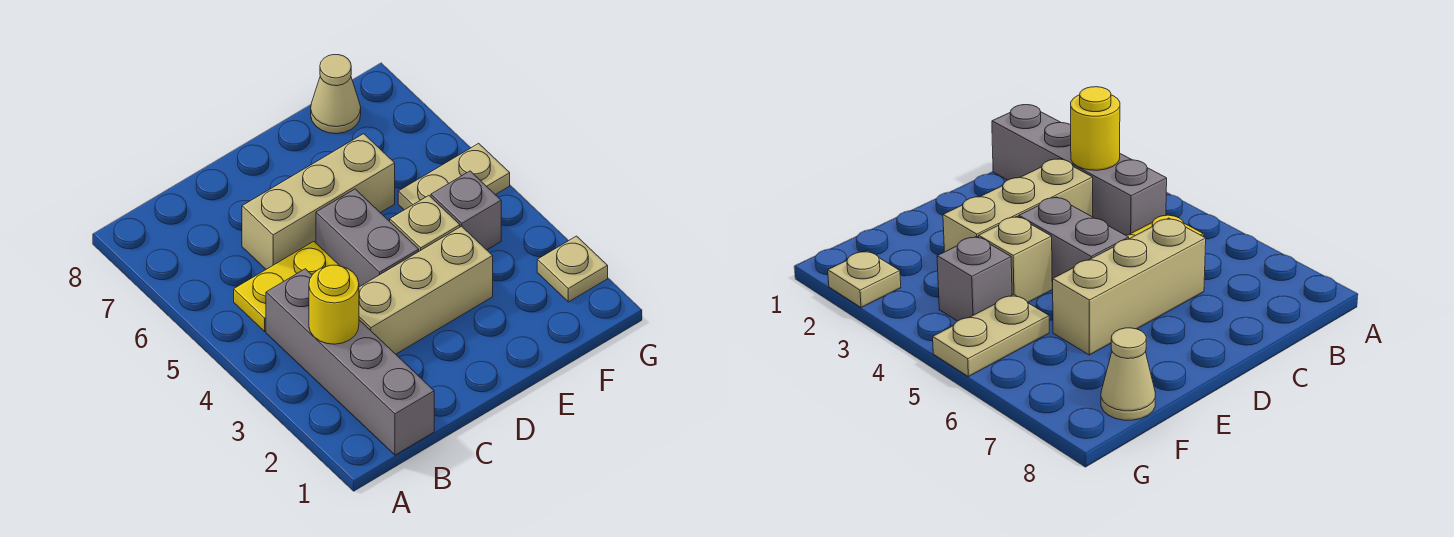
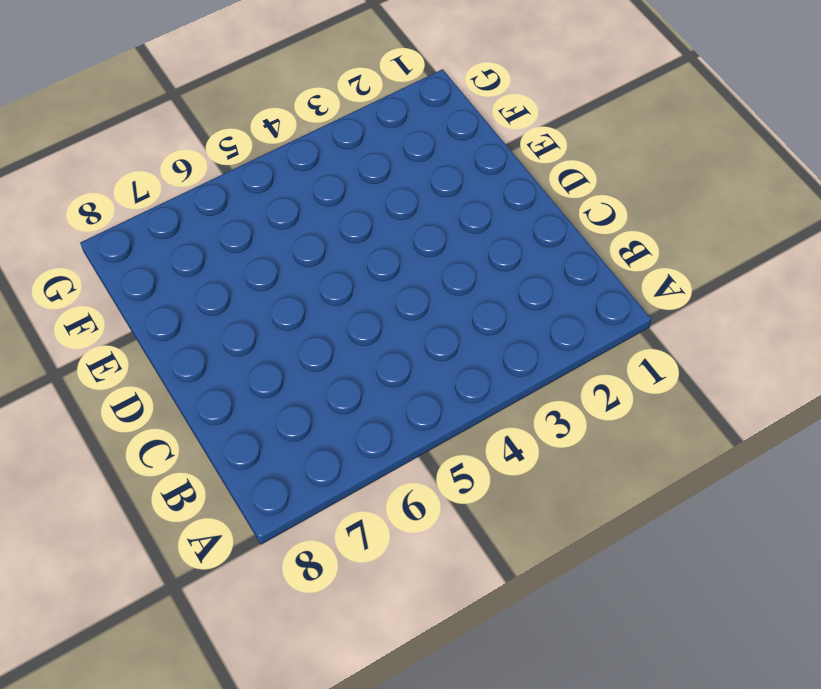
none -> grey 1x4 brick [266,269,434,455]
none -> yellow 1x2 plate [234,241,340,331]

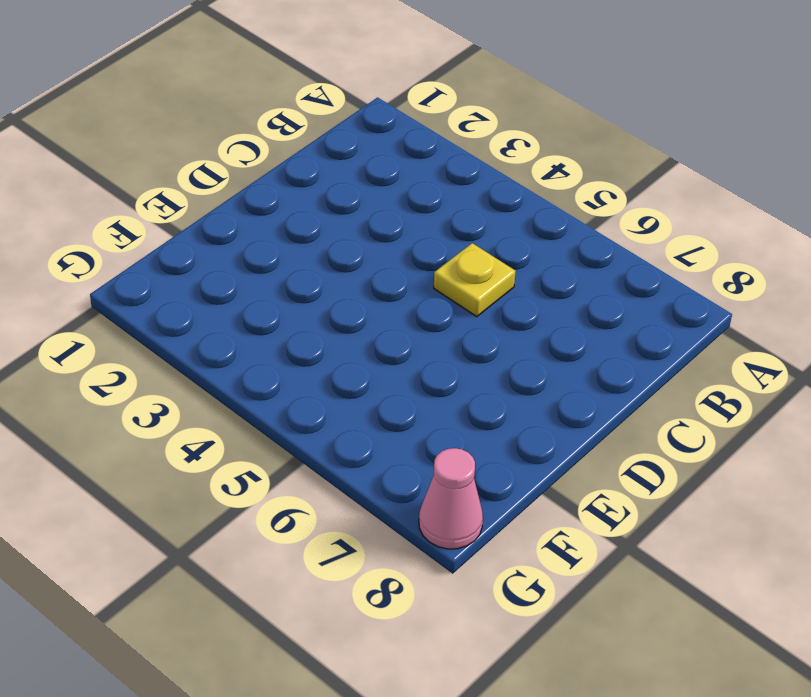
yellow 1x1 plate [434,243,516,317] -> yellow 1x2 plate [234,241,340,331]
pink 1x1 cone [419,448,483,549] -> none
none -> grey 1x4 brick [266,269,434,455]
none -> tan 1x3 brick [359,226,493,354]

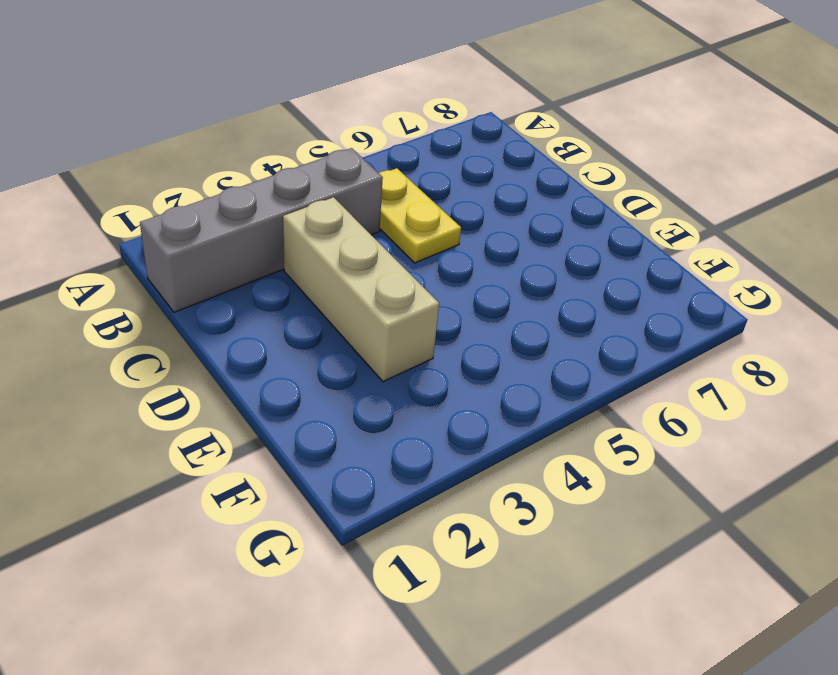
none -> tan 1x3 brick [242,134,395,269]
none -> grey 1x2 brick [316,189,419,287]

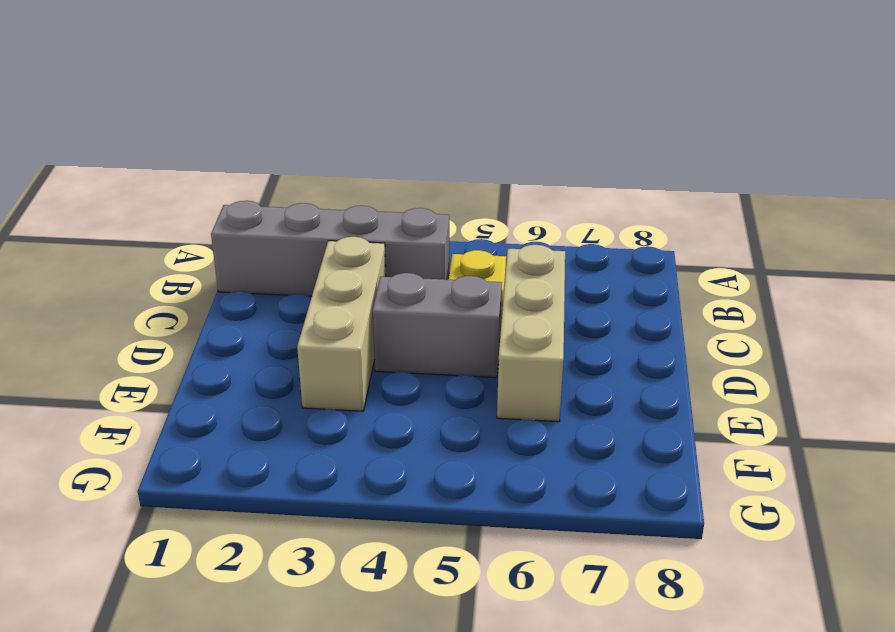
none -> tan 1x1 brick [390,196,460,251]
none -> grey 1x1 brick [431,171,501,250]

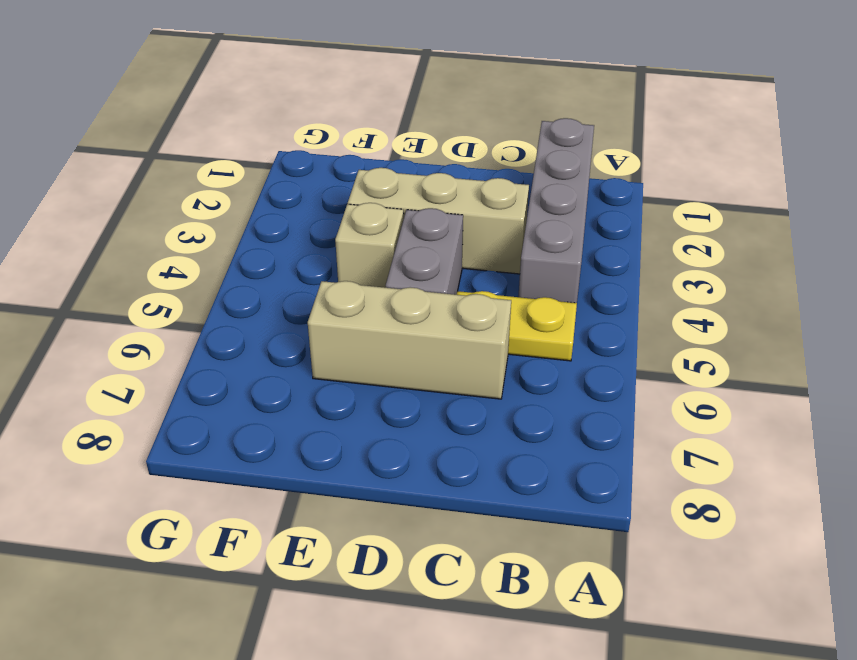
none -> grey 1x1 brick [431,171,501,250]
none -> tan 1x2 plate [398,143,510,210]

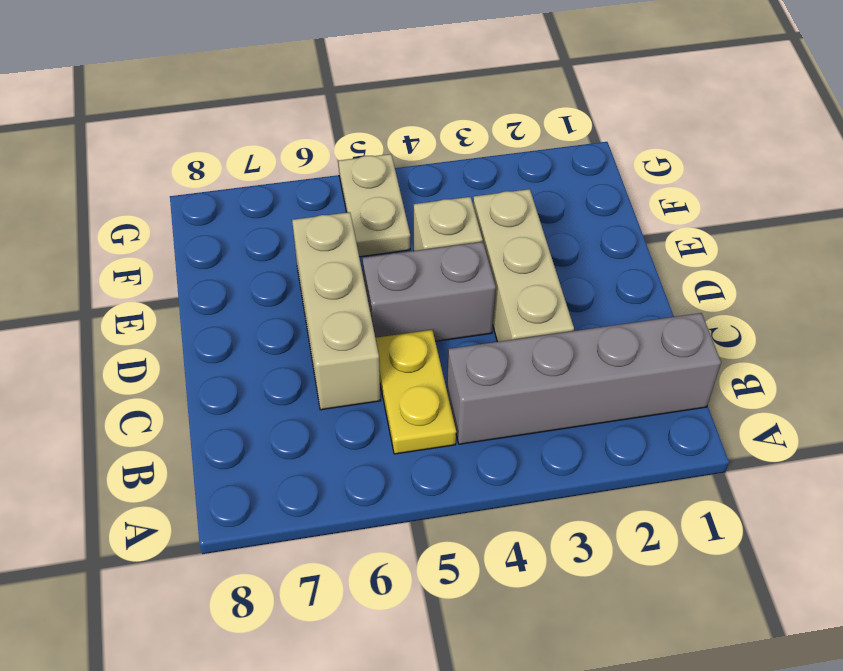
none -> grey 1x1 brick [431,171,501,250]
none -> tan 1x1 cone [311,55,361,134]

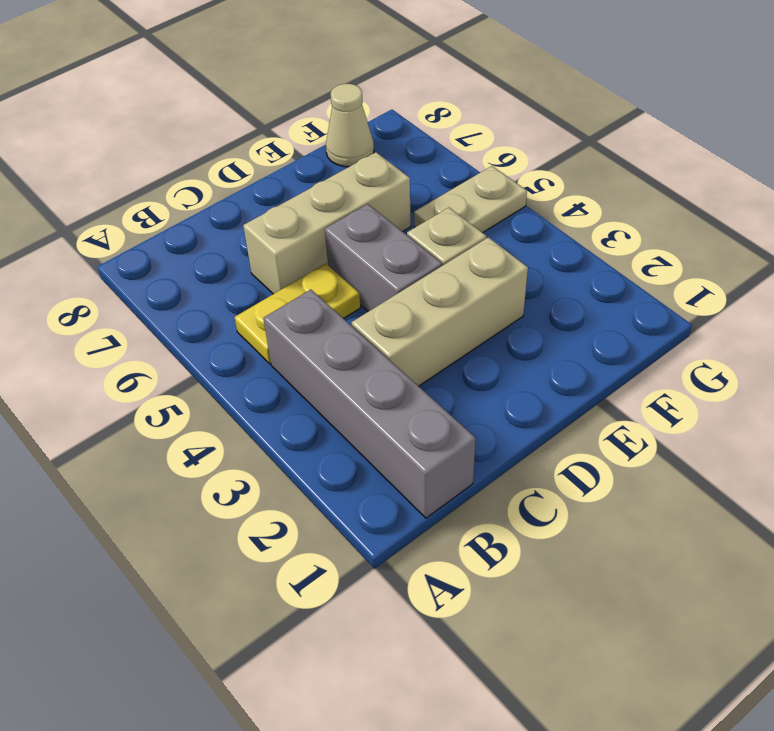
none -> grey 1x1 brick [431,171,501,250]
none -> tan 1x1 plate [537,236,608,302]

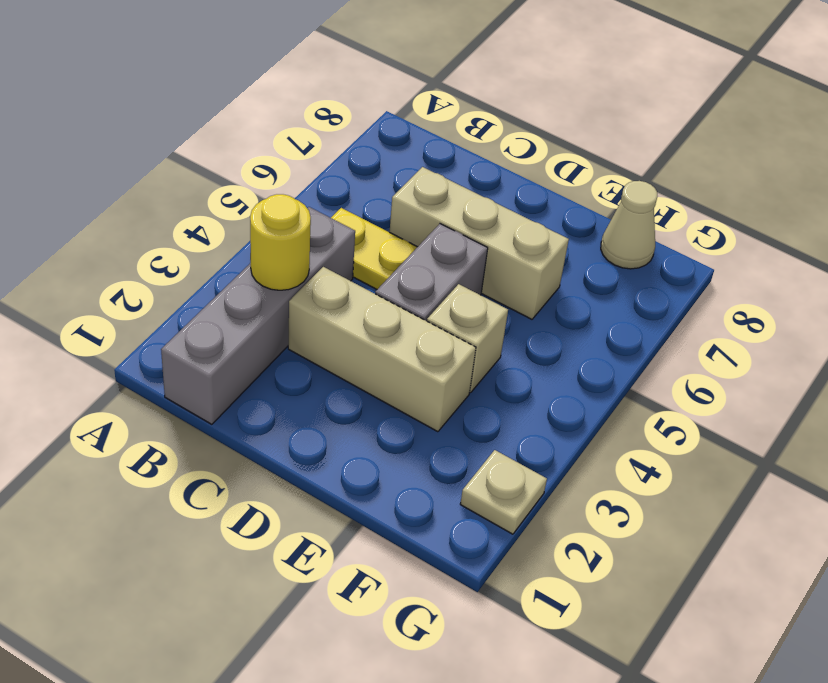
none -> grey 1x1 brick [431,171,501,250]
none -> tan 1x2 plate [398,143,510,210]

